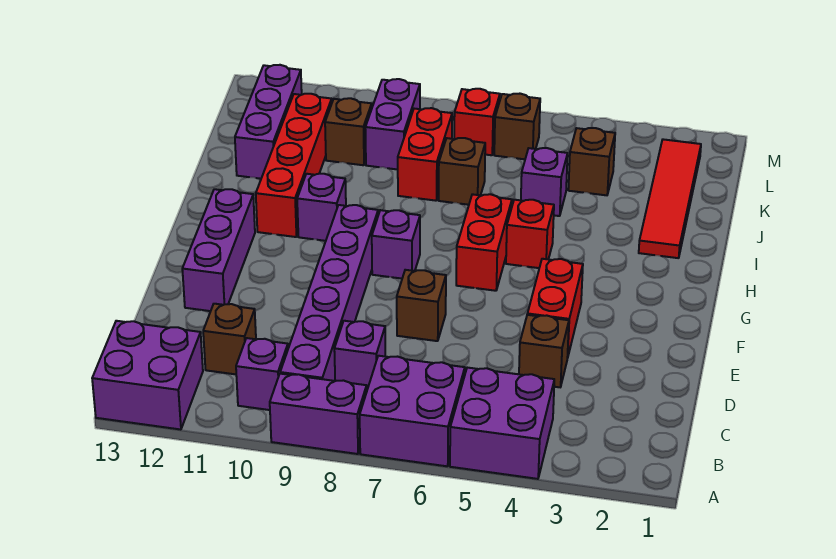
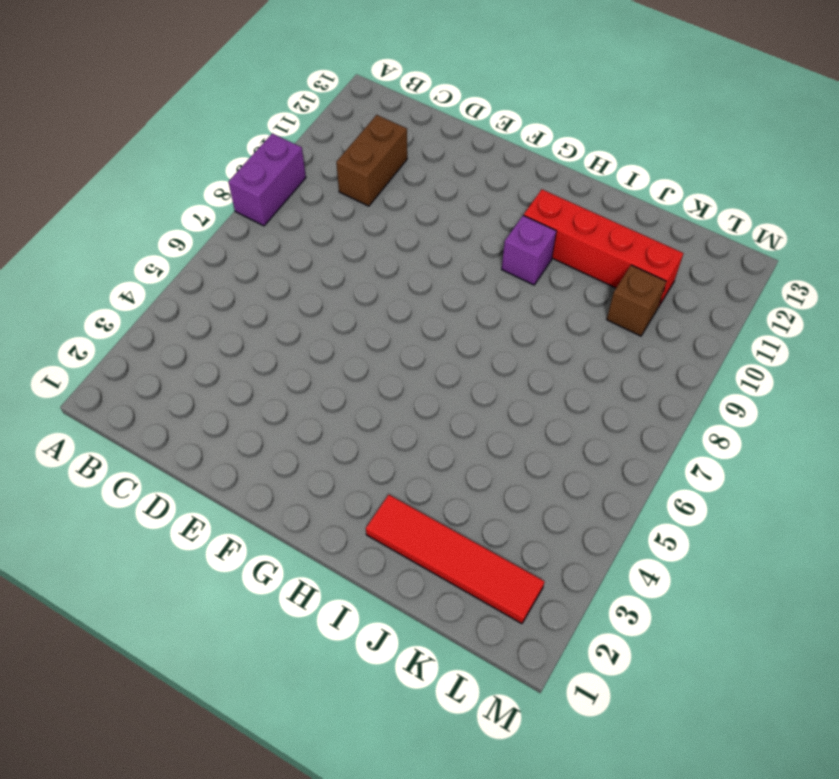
brown 1x2 brick [336,115,407,206] -> brown 1x1 brick [203,304,256,374]
none -> purple 2x2 brick [450,368,554,479]
none -> purple 2x2 brick [360,356,465,466]
none -> purple 2x2 brick [92,321,203,430]

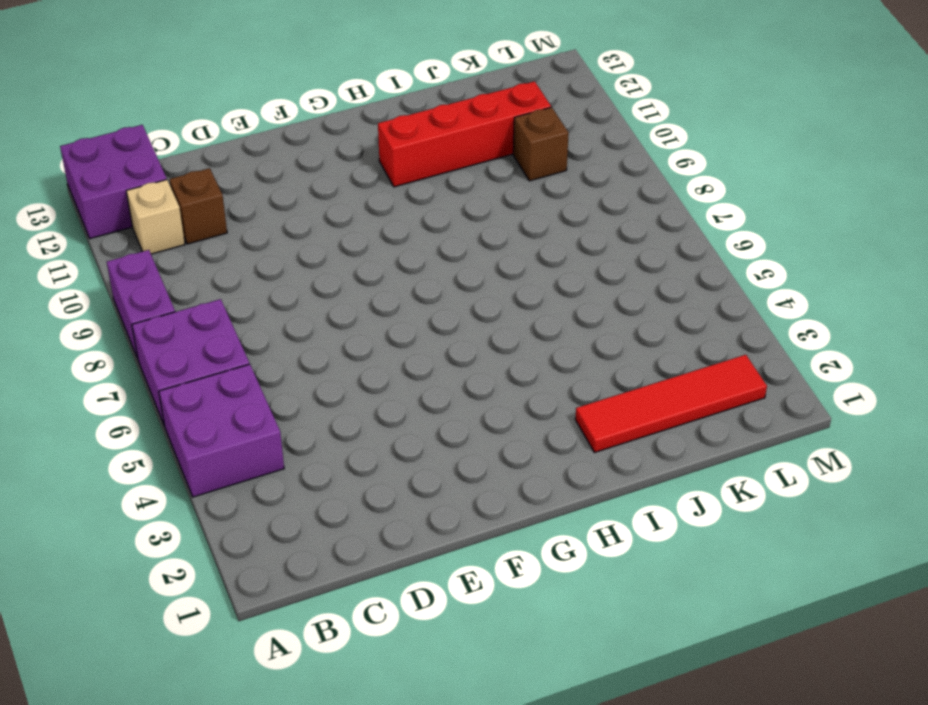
tan 1x1 brick [126,180,185,254] -> none
none -> purple 1x6 brick [280,205,378,381]
none -> purple 1x1 brick [236,338,288,410]
none -> purple 1x1 brick [334,321,385,389]

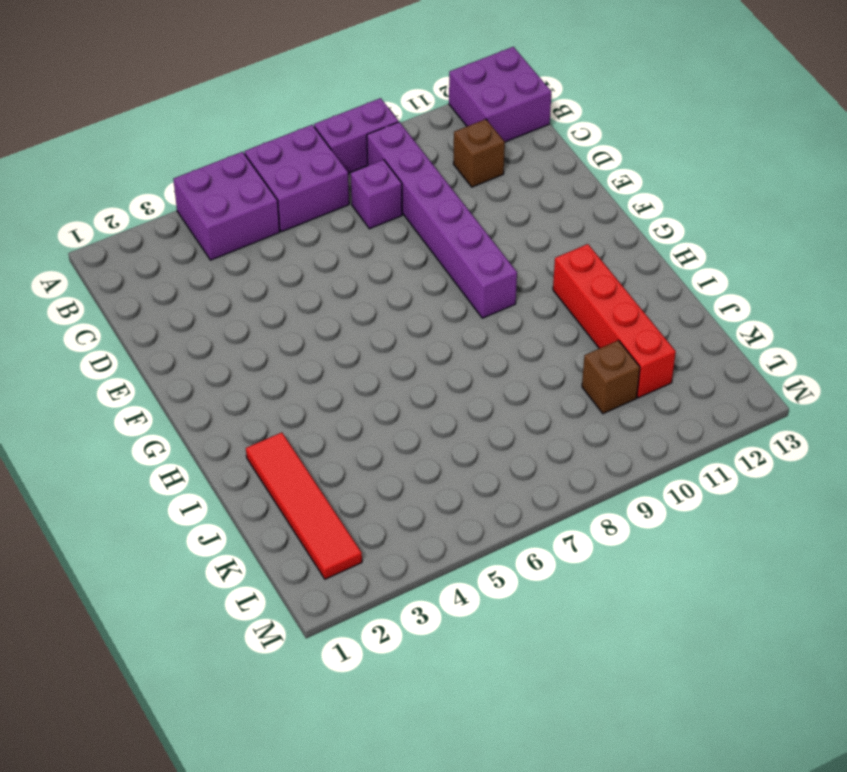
none -> purple 1x1 brick [236,338,288,410]
none -> brown 1x1 brick [519,315,569,387]
none -> red 1x2 brick [527,259,583,358]

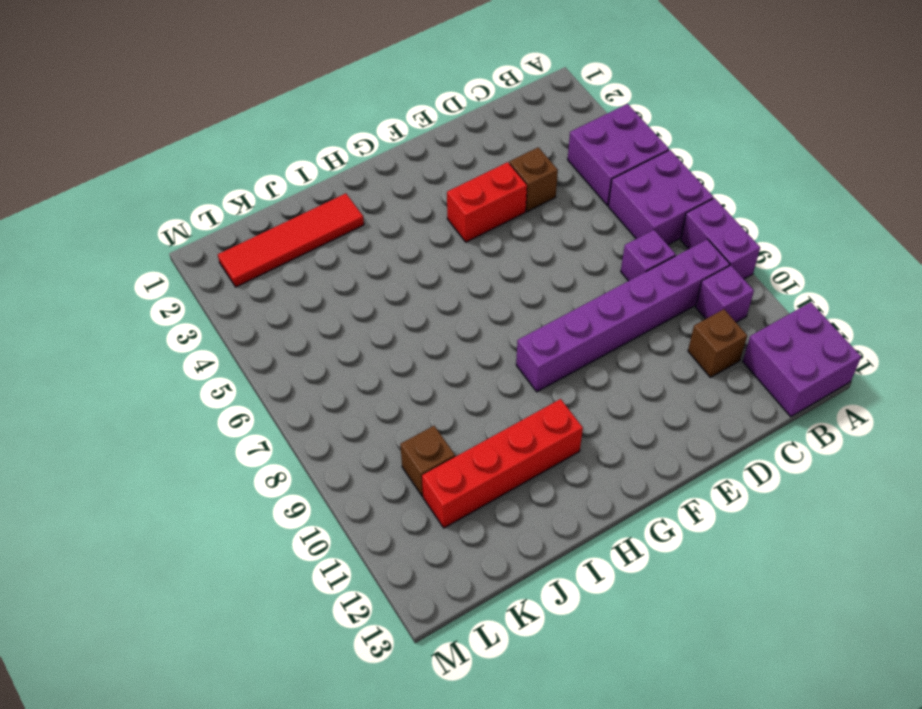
none -> brown 1x1 brick [397,270,446,341]
none -> purple 1x3 brick [182,189,255,311]
none -> red 1x2 brick [456,194,512,291]

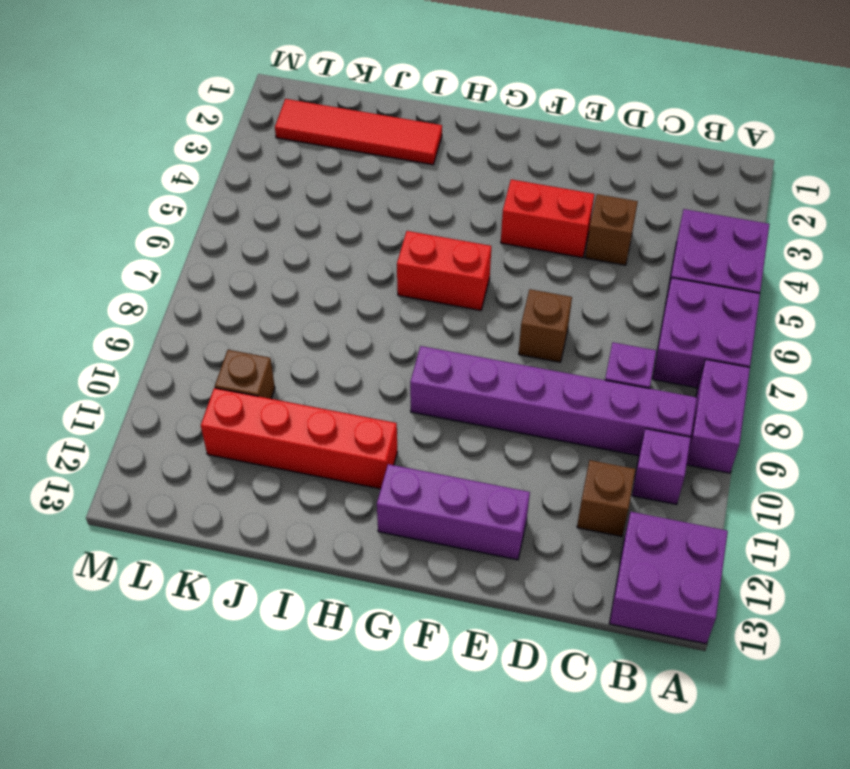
none -> purple 1x1 brick [372,210,420,279]
none -> red 1x1 brick [506,200,554,268]
none -> purple 1x1 brick [297,174,346,241]

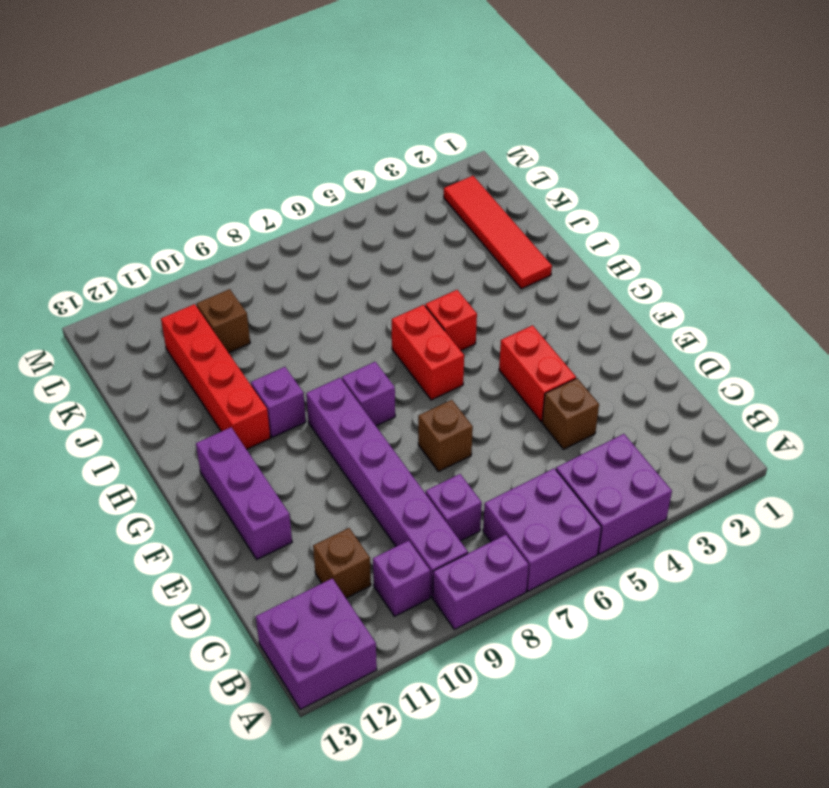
none -> purple 1x1 brick [521,148,568,216]
none -> brown 1x1 brick [439,138,485,205]
none -> red 1x2 brick [398,108,452,201]

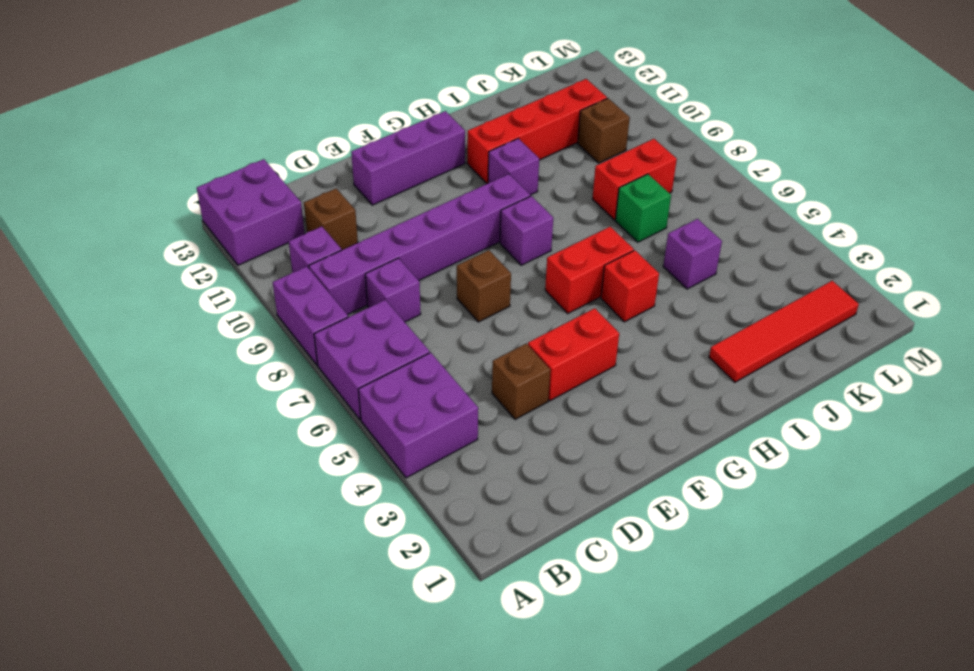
green 1x1 brick [615,174,671,242] -> brown 1x1 brick [439,138,485,205]
none -> purple 1x3 brick [235,65,302,179]
none -> brown 1x1 brick [568,128,615,195]
none -> purple 1x2 brick [365,79,420,170]

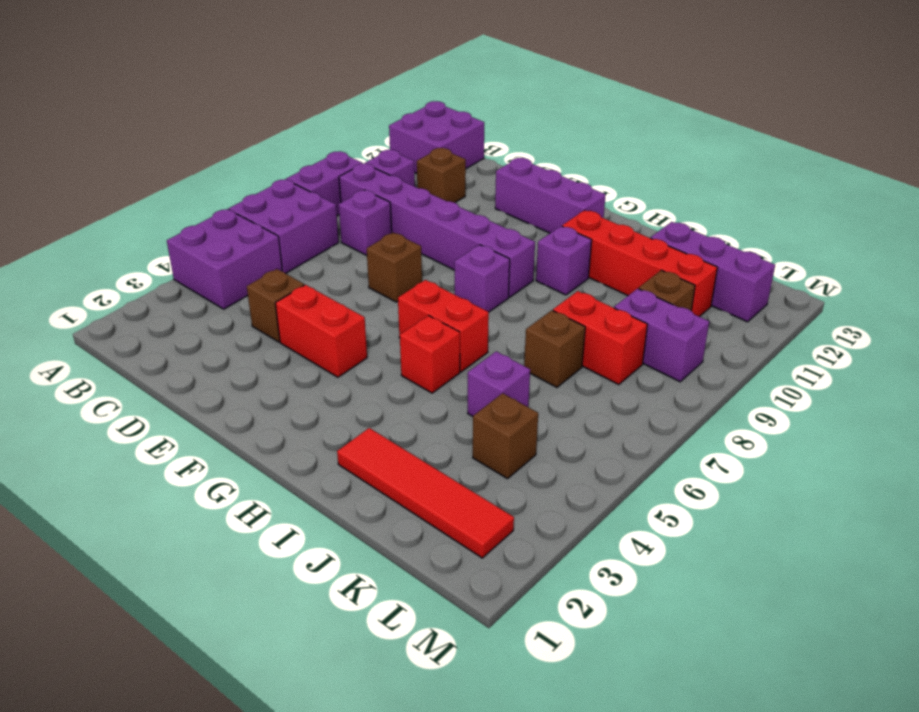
none -> brown 1x1 brick [494,94,540,159]
none -> red 1x1 brick [454,89,500,155]

